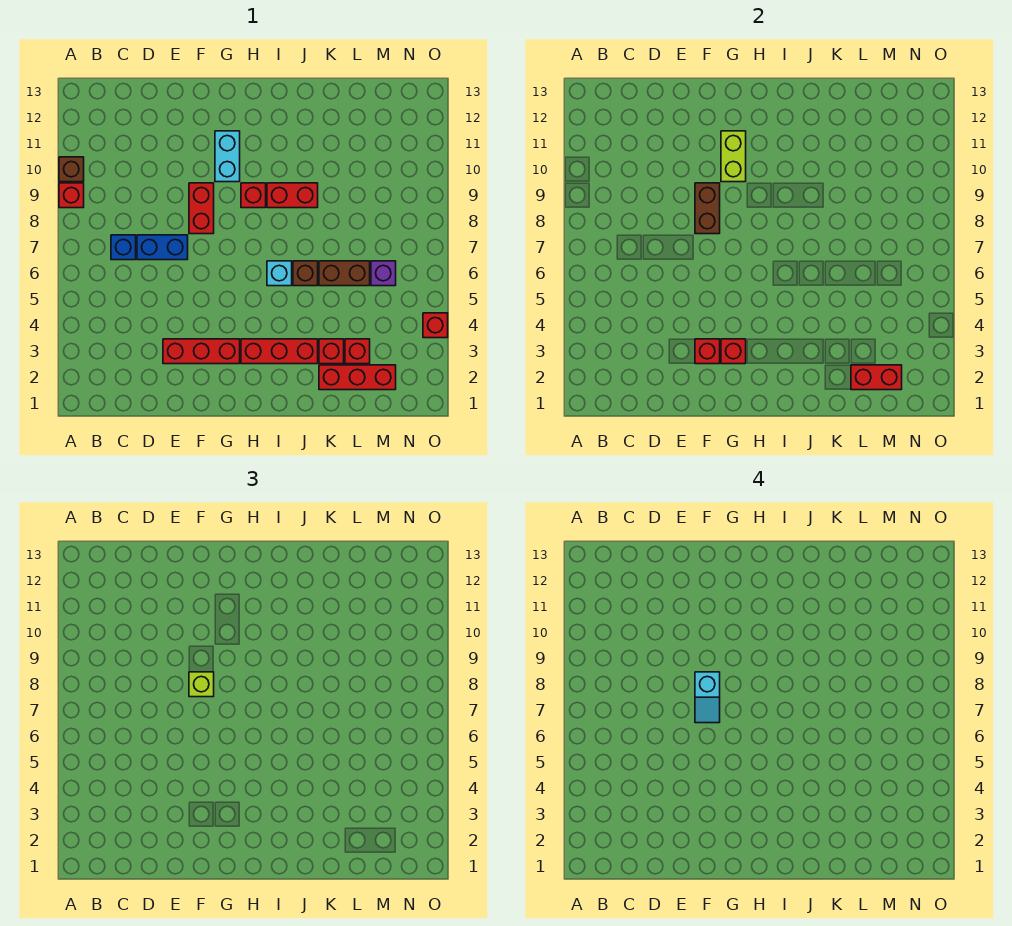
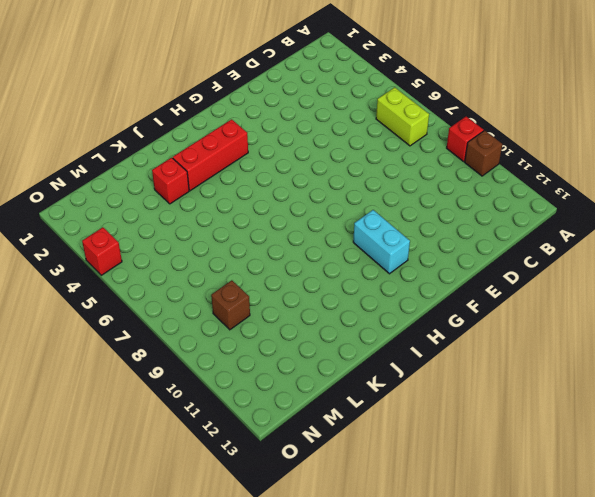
lime 1x2 brick [376,87,429,146] -> lime 1x2 brick moved to [721,131,746,182]
brown 1x1 brick [211,280,250,330] -> brown 1x1 brick moved to [293,261,318,286]
none -> blue 1x1 brick [111,235,136,260]
none -> blue 1x2 brick [137,235,188,260]
none -> red 1x3 brick [163,339,240,364]

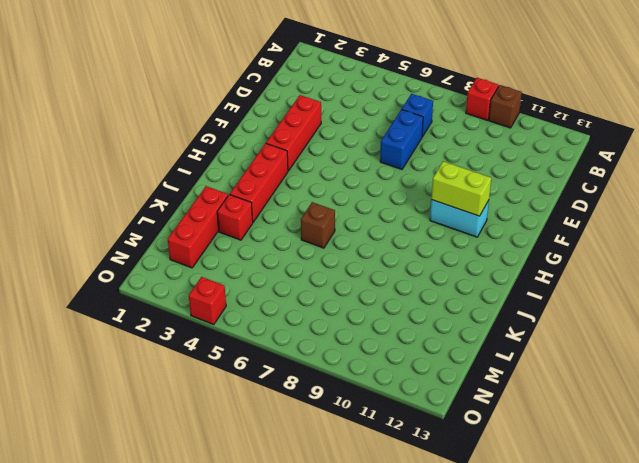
none -> red 1x2 brick [189,183,214,234]
none -> red 1x1 brick [241,183,266,208]
none -> cyan 1x1 brick [267,261,292,286]

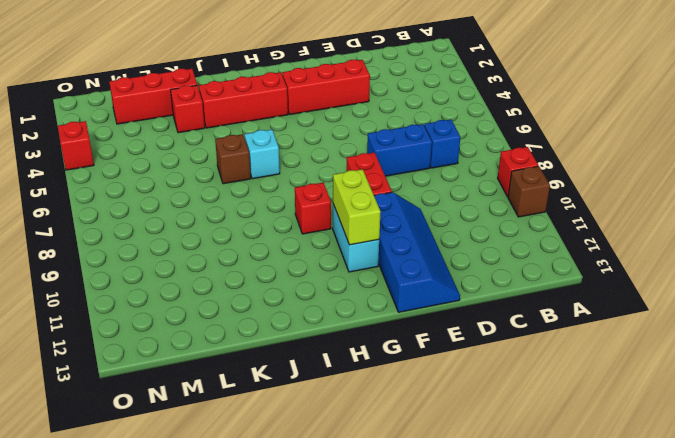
blue 2x4 slope [374,192,460,312] -> none
none -> red 1x2 brick [267,183,318,208]
none -> brown 1x2 brick [319,261,370,286]
none -> red 1x1 brick [345,339,370,364]

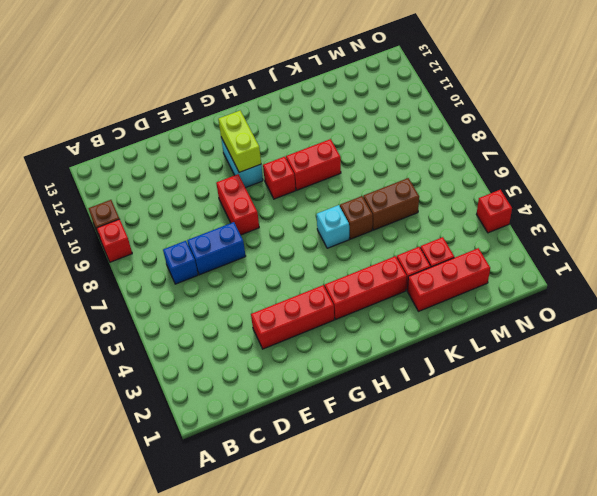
none -> purple 1x1 brick [371,261,396,286]
none -> red 1x1 brick [695,339,720,364]
none -> brown 1x2 brick [695,183,720,234]

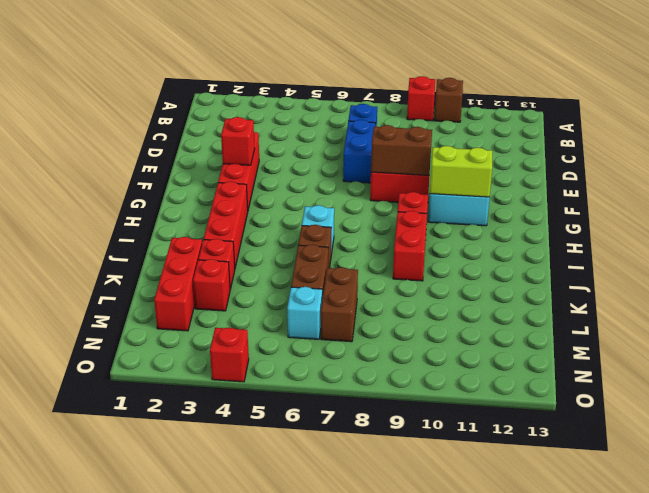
brown 1x2 brick [321,267,358,342] -> none
cyan 1x1 brick [287,287,322,339] -> purple 1x1 brick [371,261,396,286]
none -> red 1x1 brick [721,339,746,364]
none -> red 1x2 brick [851,365,902,390]
none -> lime 1x1 brick [189,672,214,697]

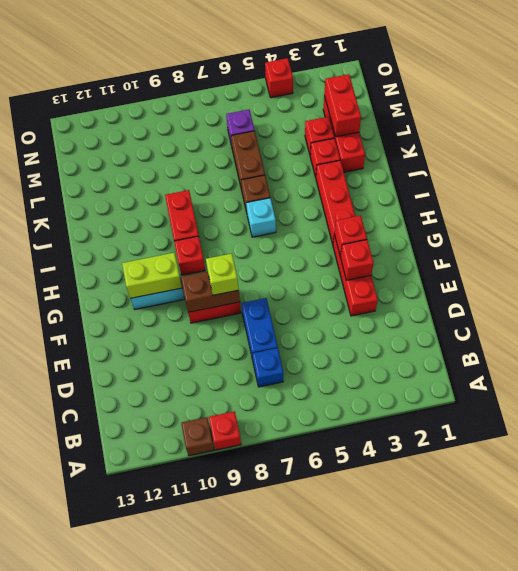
none -> cyan 1x2 slope [695,672,720,723]

